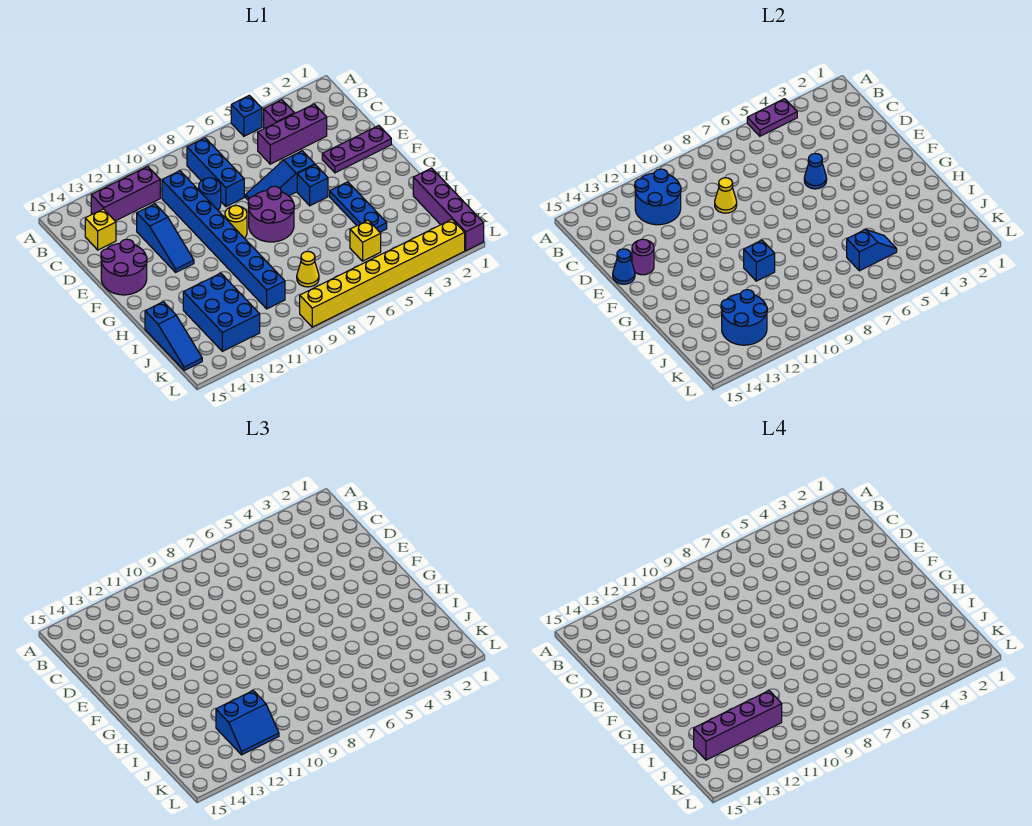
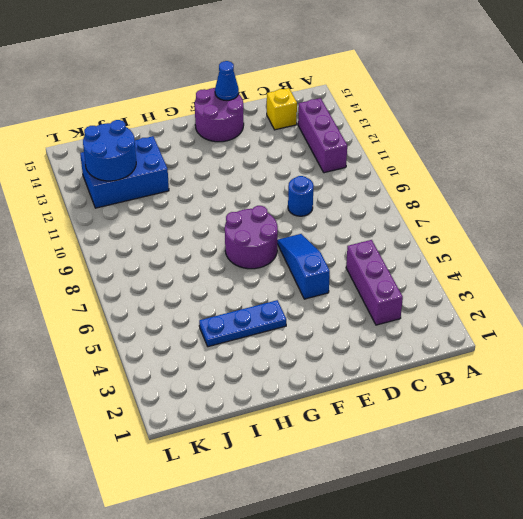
none -> blue 1x1 brick [231,95,262,136]
none -> purple 1x1 brick [264,100,294,129]
none -> blue 1x3 brick [187,138,244,207]
none -> blue 1x8 brick [162,171,285,309]

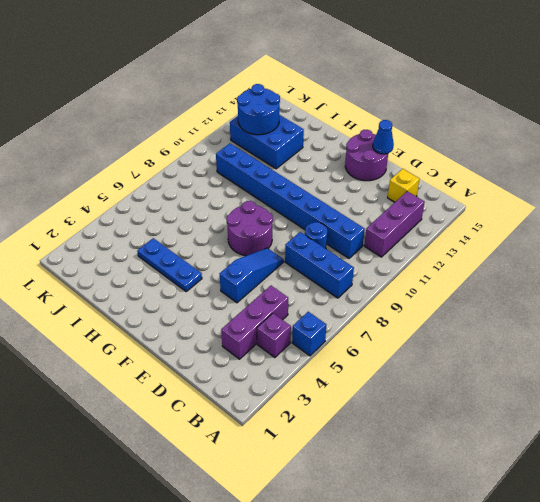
none -> blue 1x3 slope [137,204,194,272]
none -> purple 1x3 plate [322,126,391,173]
none -> blue 1x1 brick [297,165,328,206]
none -> yellow 1x1 round brick [225,205,247,238]

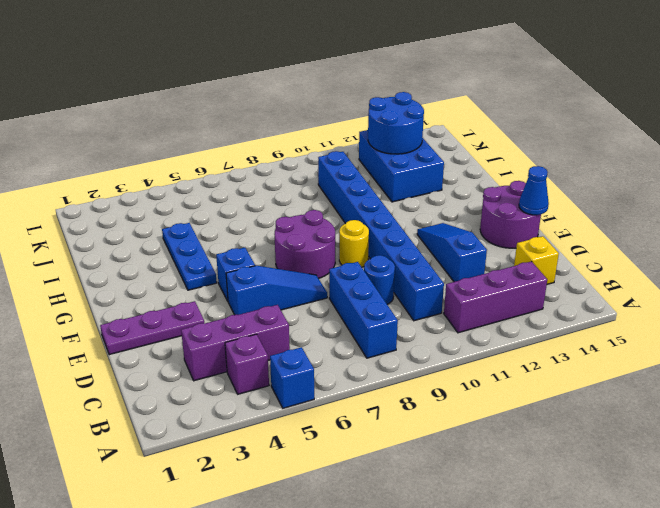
none -> purple 1x4 brick [413,168,484,251]
none -> blue 1x3 slope [145,302,202,371]
none -> yellow 1x1 brick [350,220,381,261]
none -> yellow 1x1 cone [297,251,319,287]

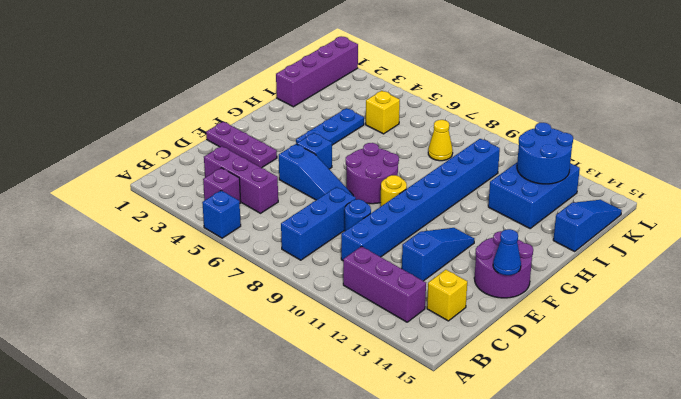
none -> yellow 1x8 brick [300,219,465,327]
none -> purple 1x2 plate [747,99,797,136]
none -> blue 2x2 round brick [635,169,681,225]
none -> yellow 1x1 cone [715,178,737,213]

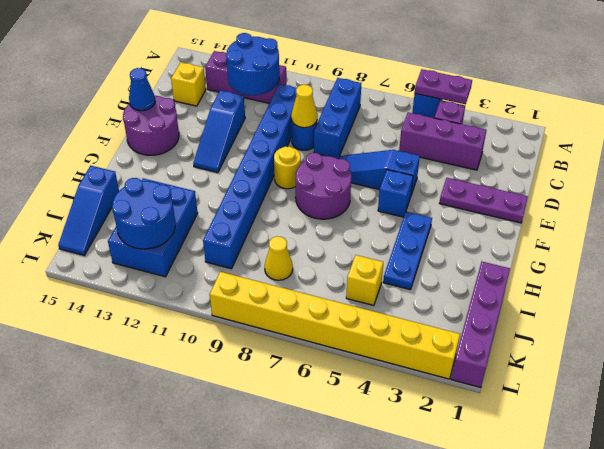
none -> blue 1x1 cone [804,153,827,189]
none -> purple 1x1 round brick [632,239,654,275]
none -> blue 1x1 brick [744,240,775,281]
none -> blue 1x2 slope [847,229,897,271]

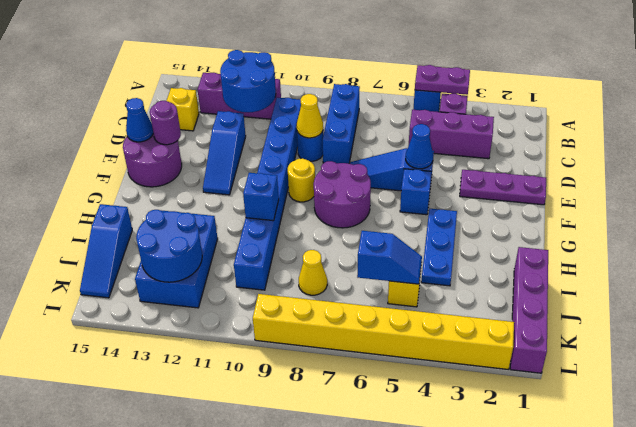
none -> blue 2x2 slope [216,691,279,755]
none -> purple 1x4 brick [694,691,782,760]

